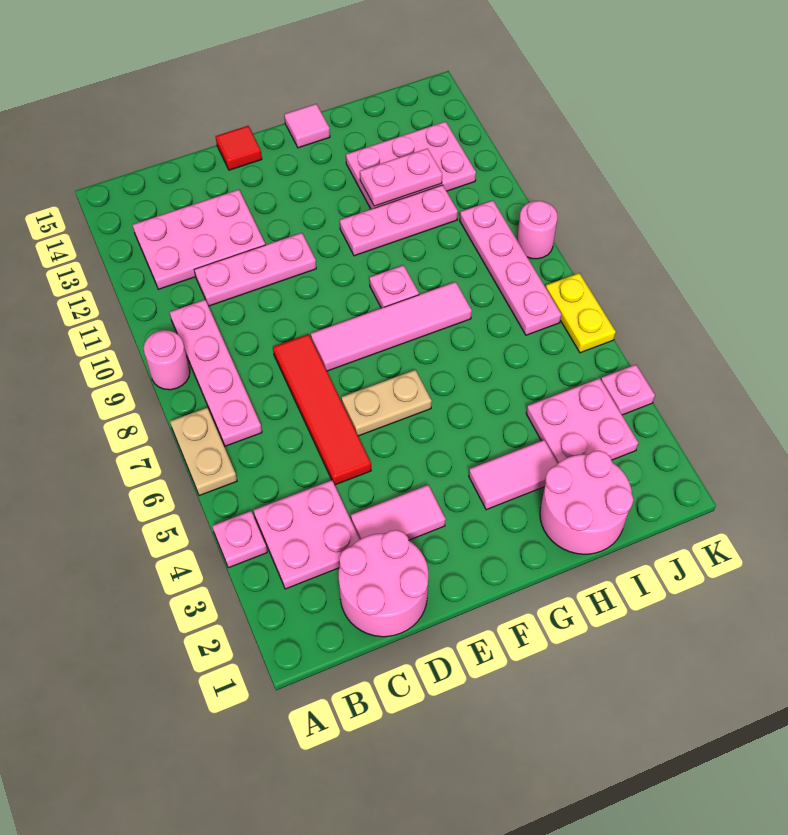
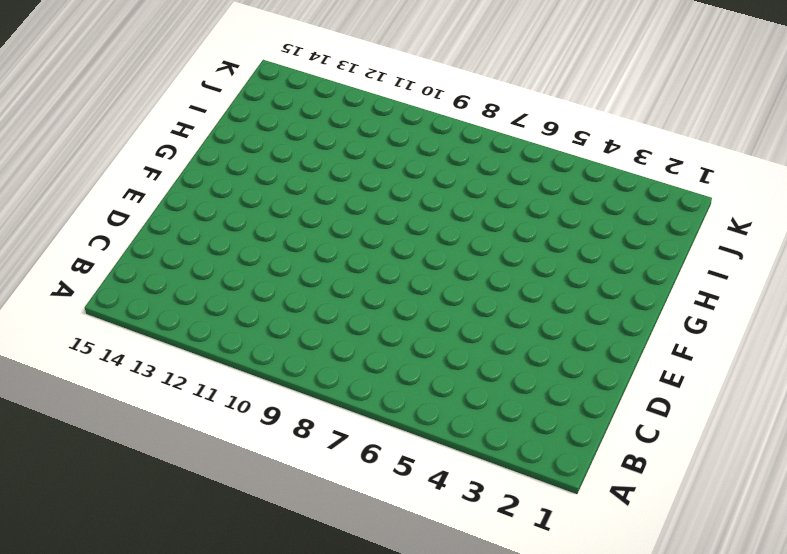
none -> pink 1x1 plate [212,511,267,568]
none -> tan 1x2 plate [170,408,237,496]
none -> pink 1x1 round brick [144,330,190,390]

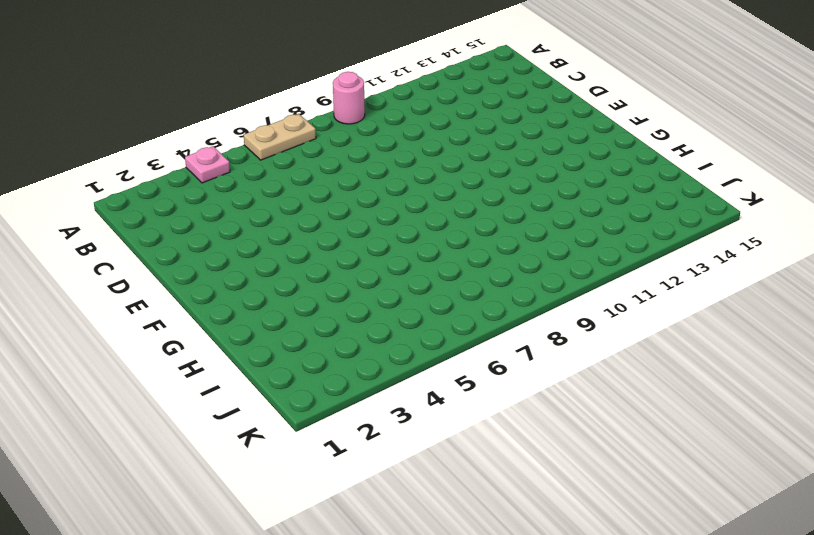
none -> pink 2x2 plate [253,480,360,589]
none -> pink 1x4 plate [170,300,262,446]
none -> pink 2x3 plate [133,190,265,289]

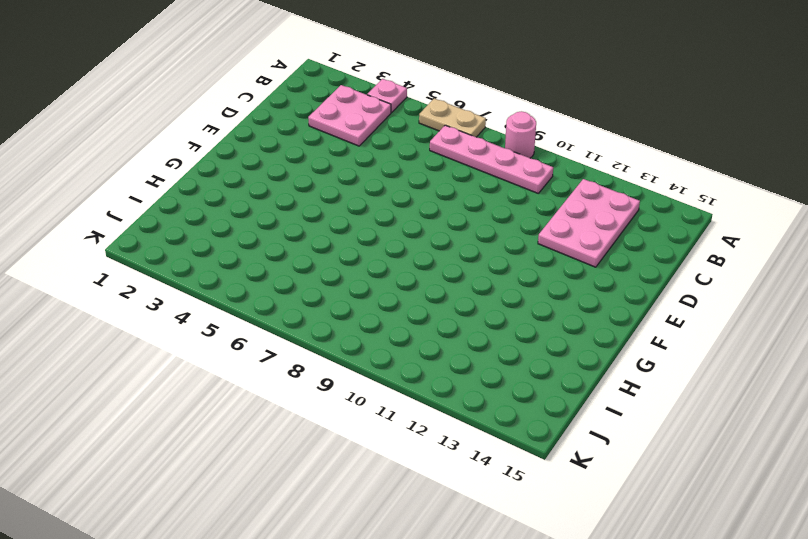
none -> pink 2x2 round brick [339,530,428,637]
none -> pink 1x3 plate [194,233,316,306]
none -> pink 1x2 tile [351,485,446,540]

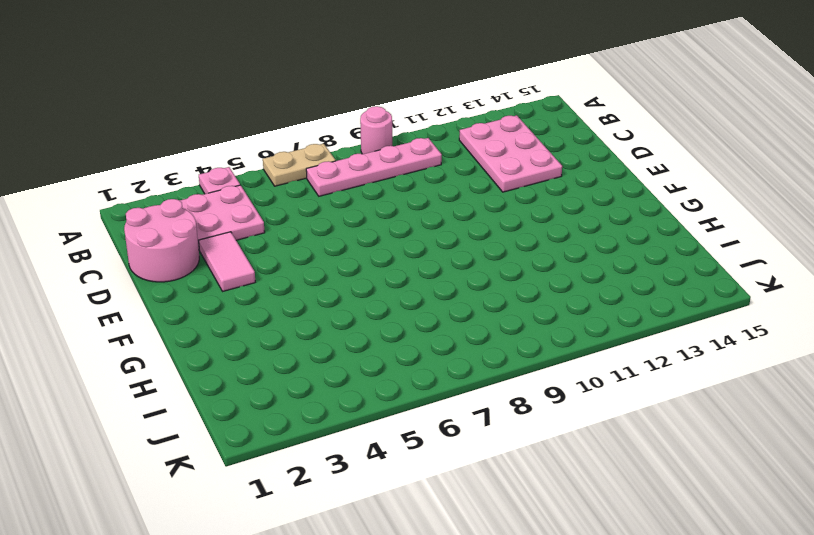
none -> pink 1x3 plate [194,233,316,306]
none -> red 1x4 tile [273,334,371,485]
none -> tan 1x2 plate [341,370,432,436]

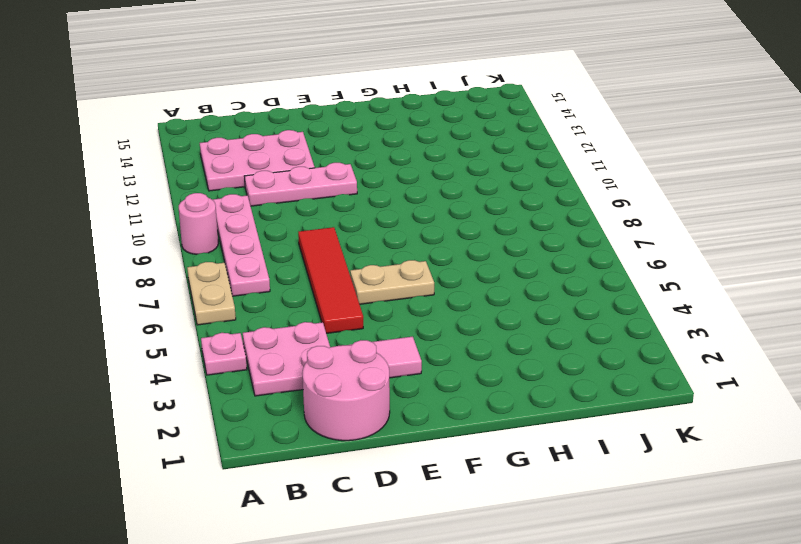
none -> pink 1x4 tile [311,282,472,371]
none -> red 1x1 tile [215,126,262,170]
none -> pink 1x2 tile [469,440,558,510]

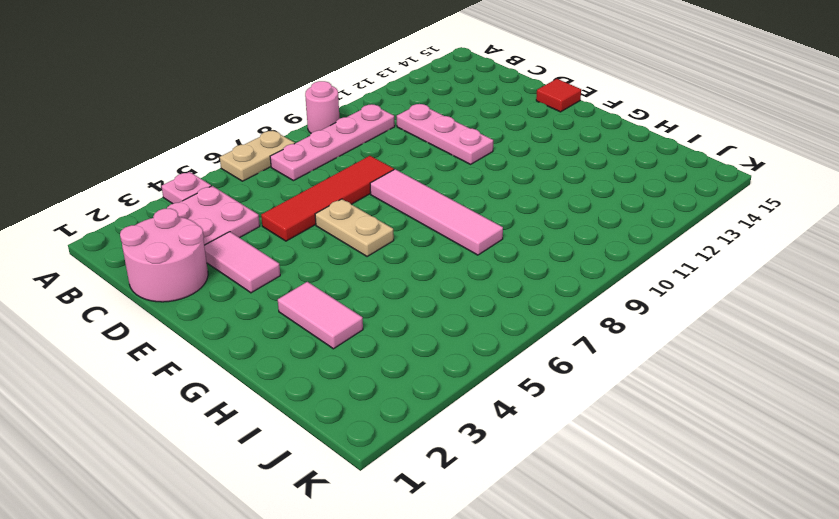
none -> pink 2x3 plate [133,190,265,289]
none -> pink 1x1 plate [369,265,419,308]
none -> pink 1x3 plate [340,185,458,256]

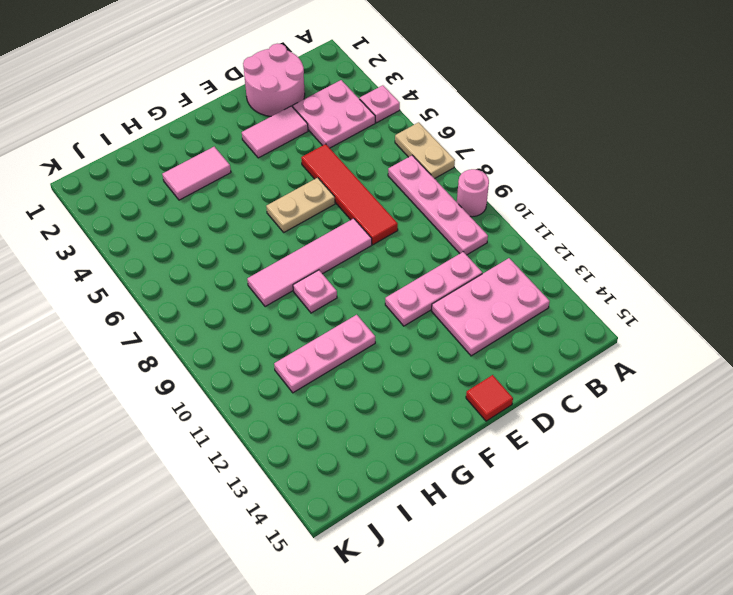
none -> pink 1x1 tile [284,104,330,148]
none -> pink 2x2 round brick [540,451,633,554]
none -> pink 2x3 plate [346,121,476,209]

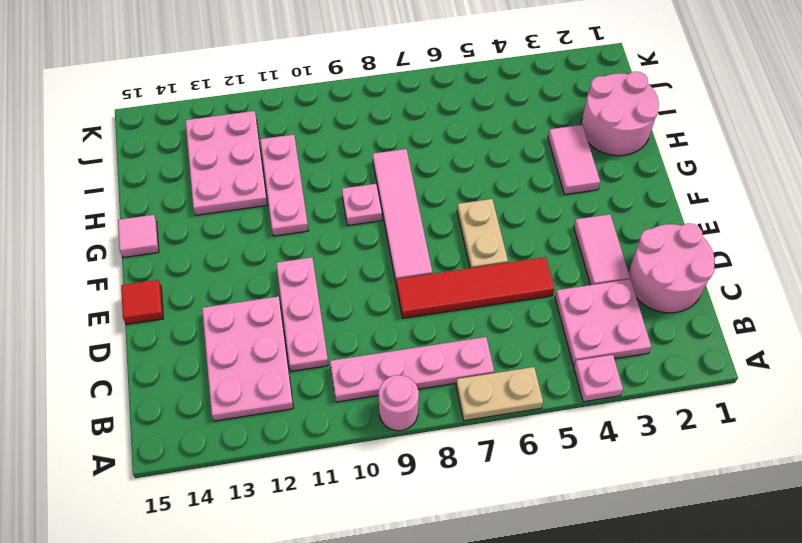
none -> pink 2x2 plate [526,378,638,463]
none -> pink 1x4 plate [460,201,561,335]
none -> pink 1x1 plate [601,365,655,415]

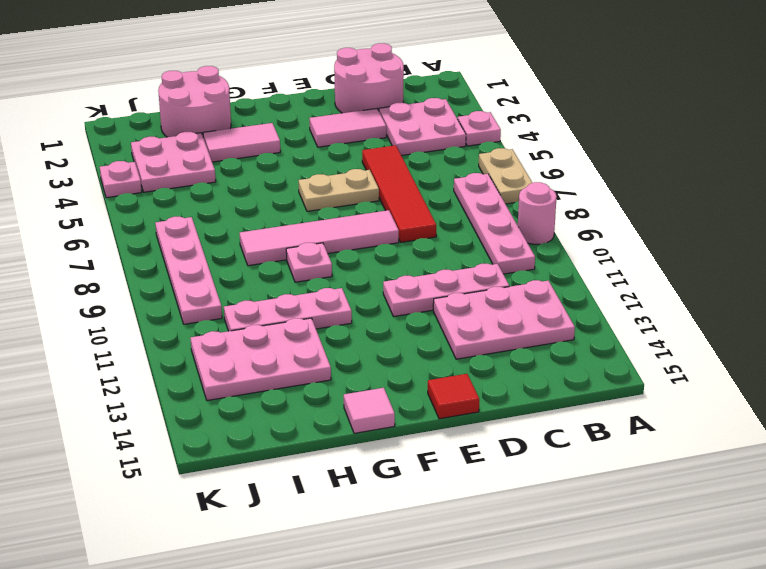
none -> yellow 1x2 plate [546,273,616,353]
none -> pink 1x1 round brick [517,201,557,259]
none -> pink 1x2 plate [360,148,442,206]

